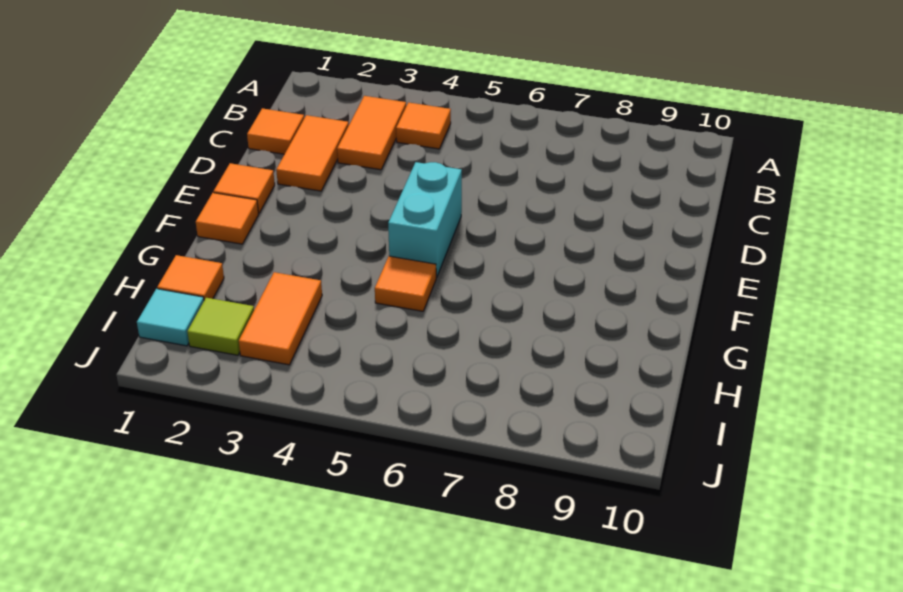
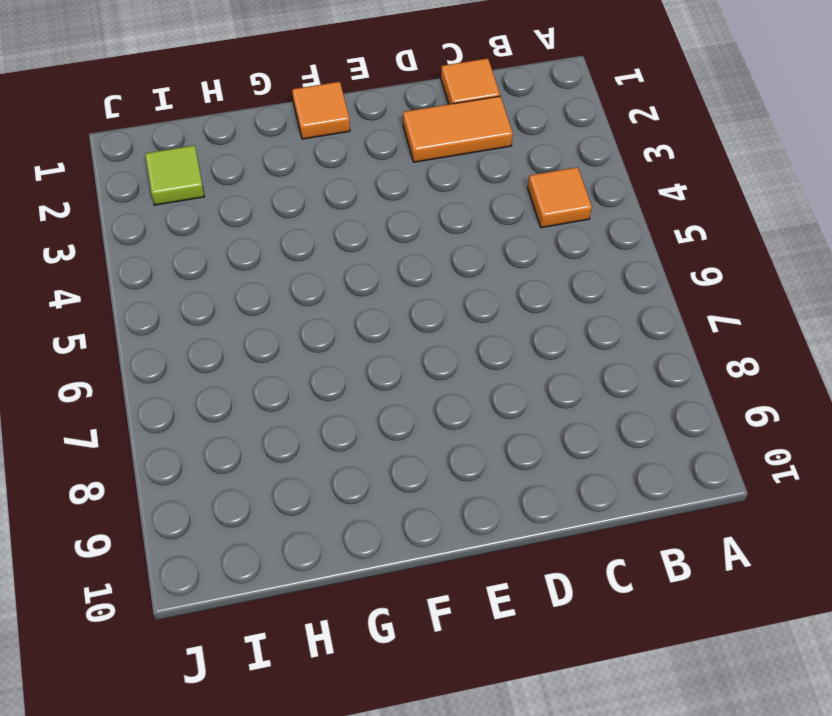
none -> orange 1x2 tile [337,96,406,170]
none -> orange 1x1 tile [213,163,275,213]
none -> cyan 1x2 brick [388,162,462,278]

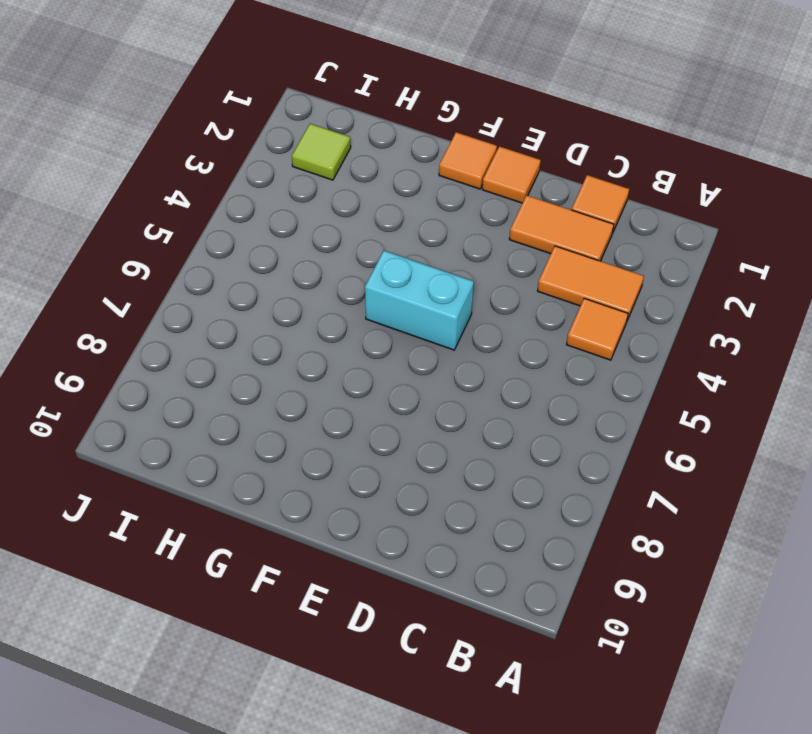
none -> orange 1x1 tile [375,256,436,311]
none -> orange 1x1 tile [157,255,224,300]
none -> orange 1x2 tile [239,272,322,365]

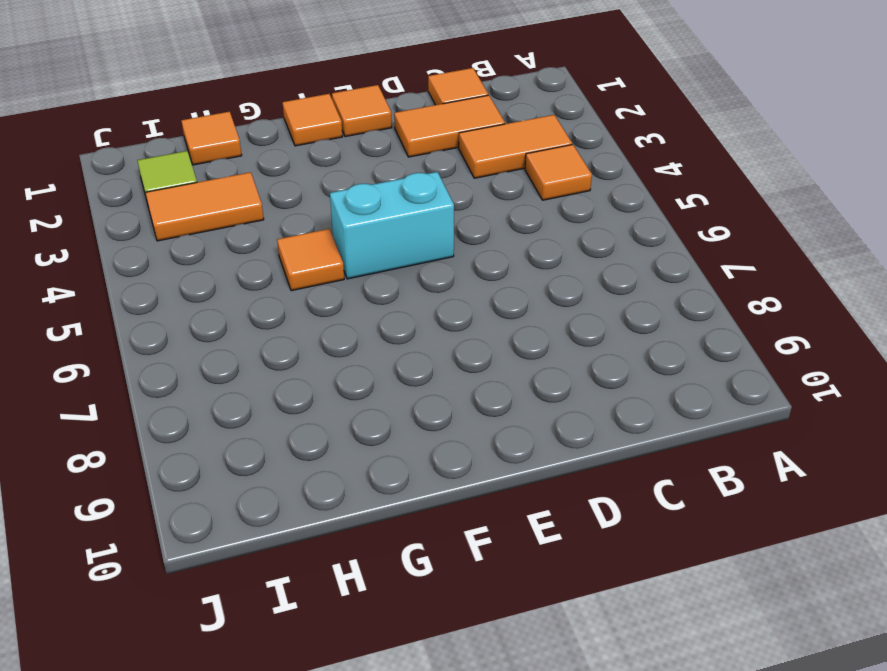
none -> cyan 1x1 tile [137,289,204,346]

